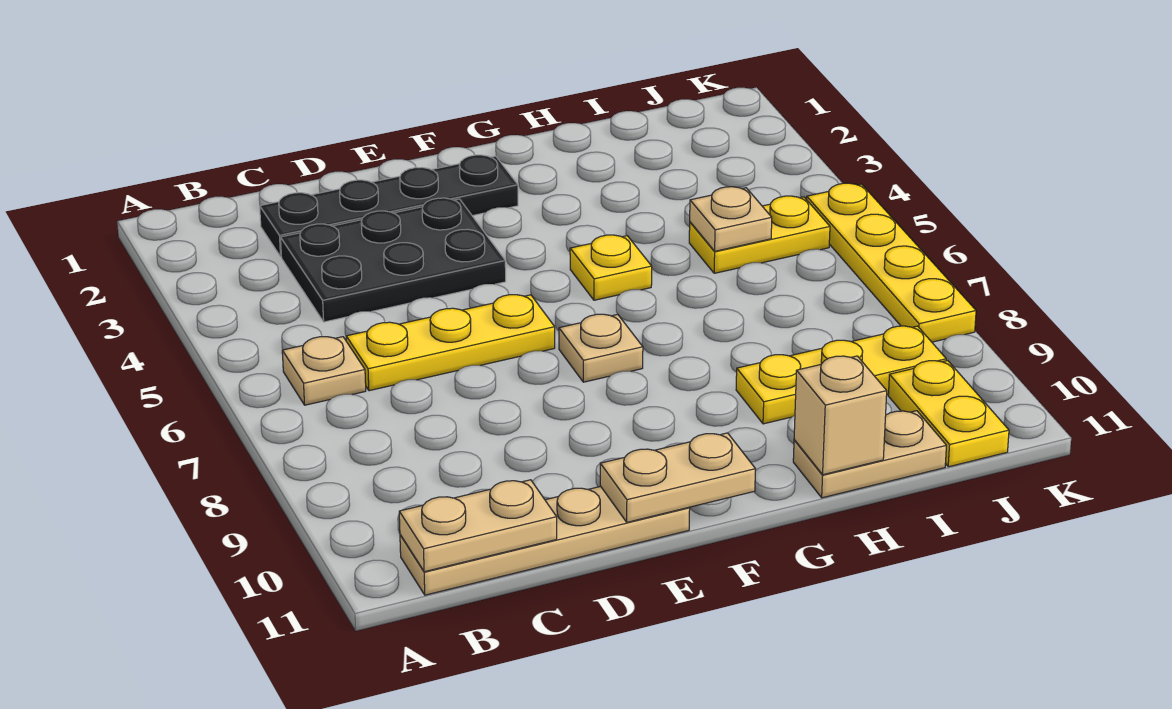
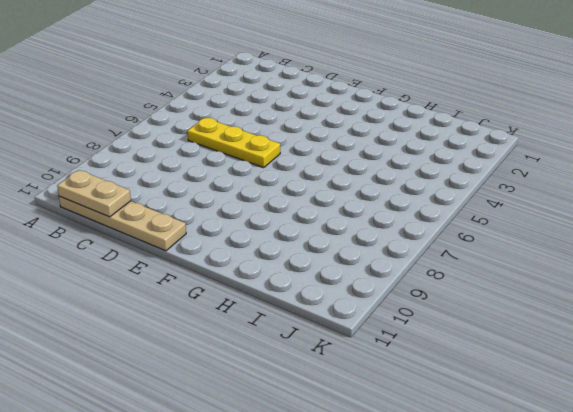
none -> tan 1x1 plate [282,336,366,405]
none -> black 1x4 plate [260,155,518,256]
none -> black 2x3 plate [281,198,506,322]

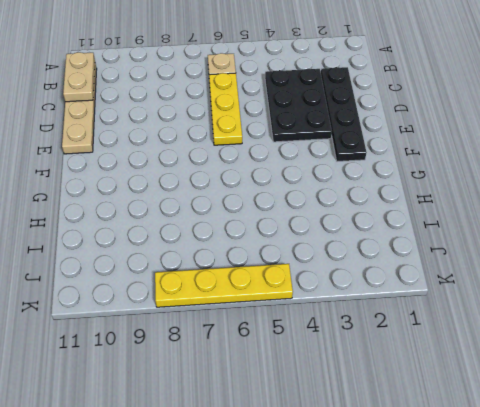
none -> tan 1x1 plate [559,314,643,382]
none -> yellow 1x1 plate [570,235,652,300]
none -> yellow 1x3 plate [736,326,946,424]

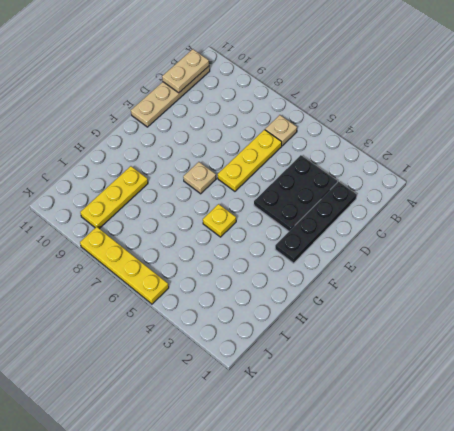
none -> tan 1x2 plate [793,411,947,498]
none -> yellow 1x2 plate [689,196,830,273]
none -> yellow 1x2 plate [888,361,1009,467]

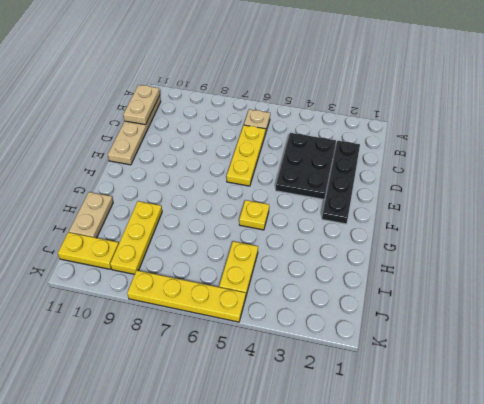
none -> tan 1x1 plate [559,314,643,382]
none -> tan 1x2 plate [600,433,755,522]
none -> tan 1x1 brick [794,356,887,475]

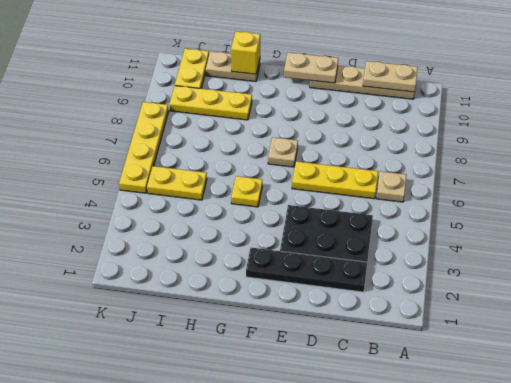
yellow 1x1 brick [231,32,260,74] -> tan 1x1 brick [794,356,887,475]
none -> tan 1x1 plate [690,187,772,251]

